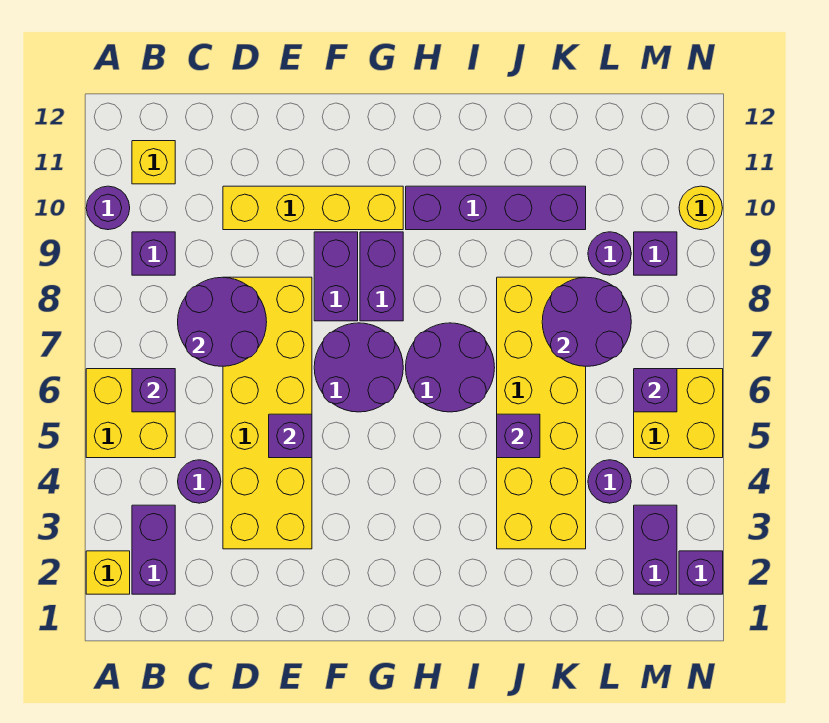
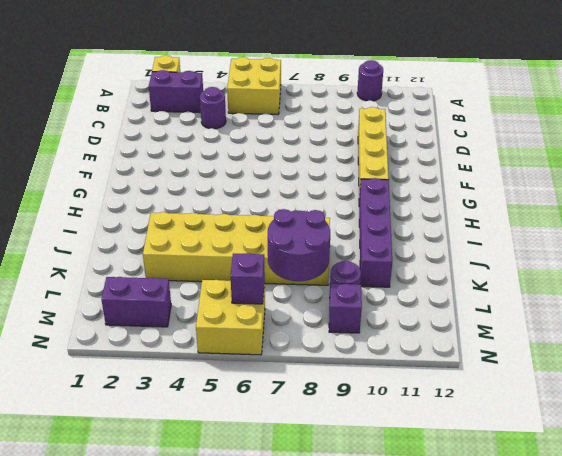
none -> purple 1x1 brick [132,232,175,275]
none -> yellow 1x1 brick [132,141,175,184]
none -> yellow 2x6 brick [223,277,312,549]

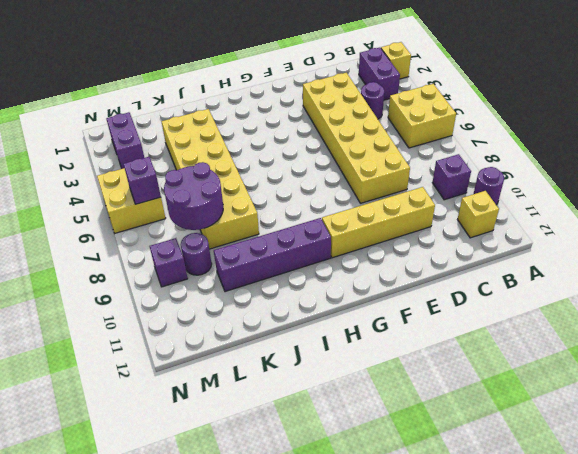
none -> purple 2x2 round brick [314,323,403,412]
none -> purple 1x2 brick [314,232,358,321]
none -> purple 1x2 brick [360,232,403,321]

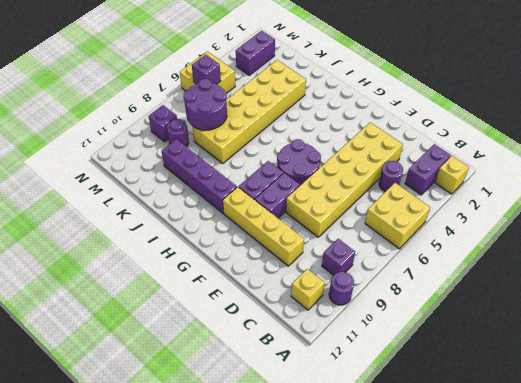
none -> purple 2x2 round brick [406,323,495,412]
none -> purple 1x1 round brick [588,460,631,503]
none -> purple 1x1 brick [679,551,723,594]

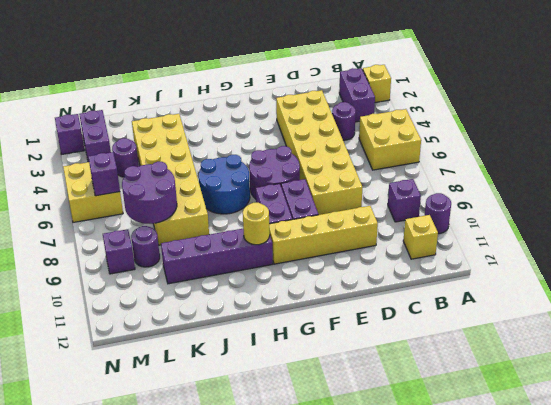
blue 2x2 round brick [199,155,250,214] -> purple 2x2 round brick [406,323,495,412]
yellow 1x1 round brick [243,203,270,245] -> yellow 1x1 round brick moved to [679,186,722,230]
none -> purple 1x1 brick [132,369,175,412]
none -> purple 2x2 round brick [178,277,267,366]
none -> purple 1x1 brick [269,414,312,458]

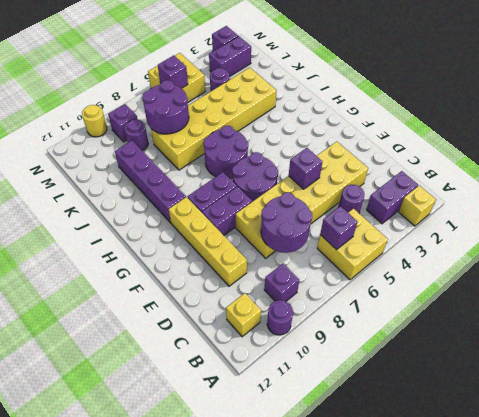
none -> purple 1x1 brick [497,414,540,458]

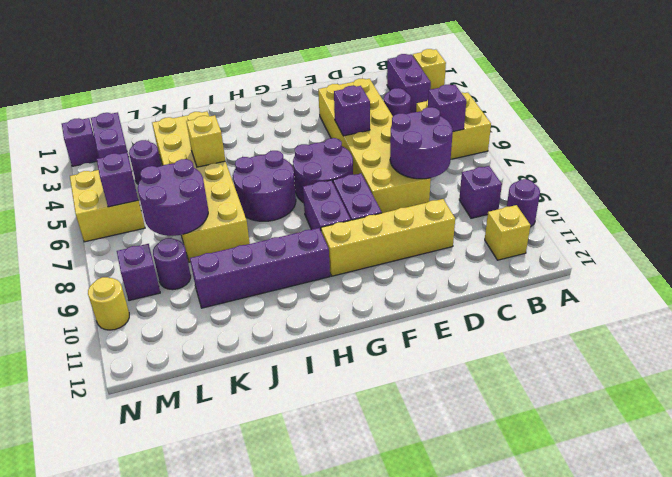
yellow 1x1 brick [186,115,225,167] -> purple 1x1 brick [497,414,540,458]

